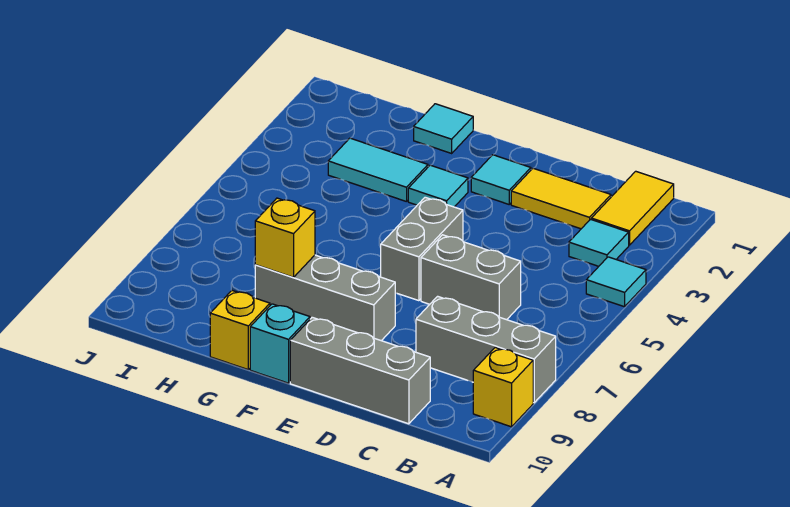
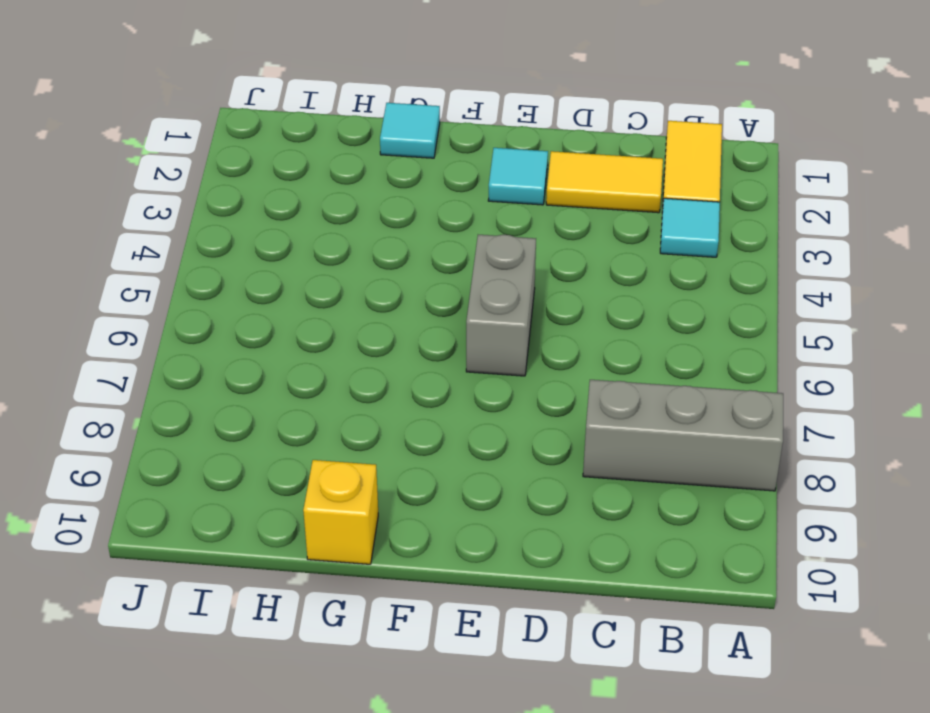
none -> cyan 1x1 tile [586,257,646,307]
none -> yellow 1x1 brick [473,348,533,427]
none -> grey 1x2 brick [421,235,521,320]

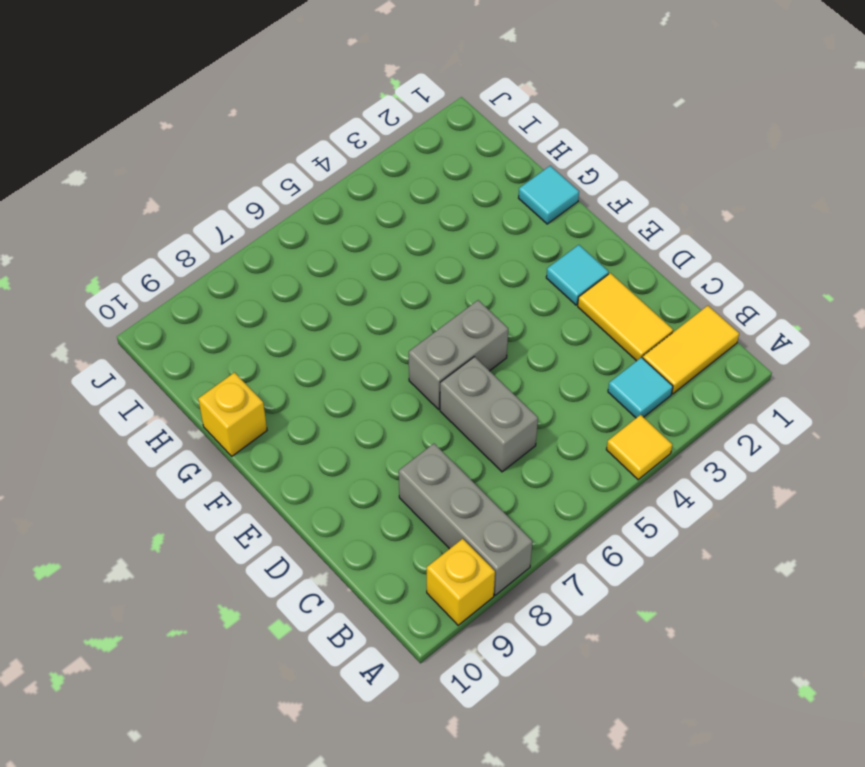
yellow 1x1 tile [606,415,672,480] -> cyan 1x1 tile [586,257,646,307]
none -> grey 1x3 brick [290,317,430,424]
none -> grey 1x3 brick [255,255,395,341]
none -> cyan 1x1 tile [408,165,468,207]

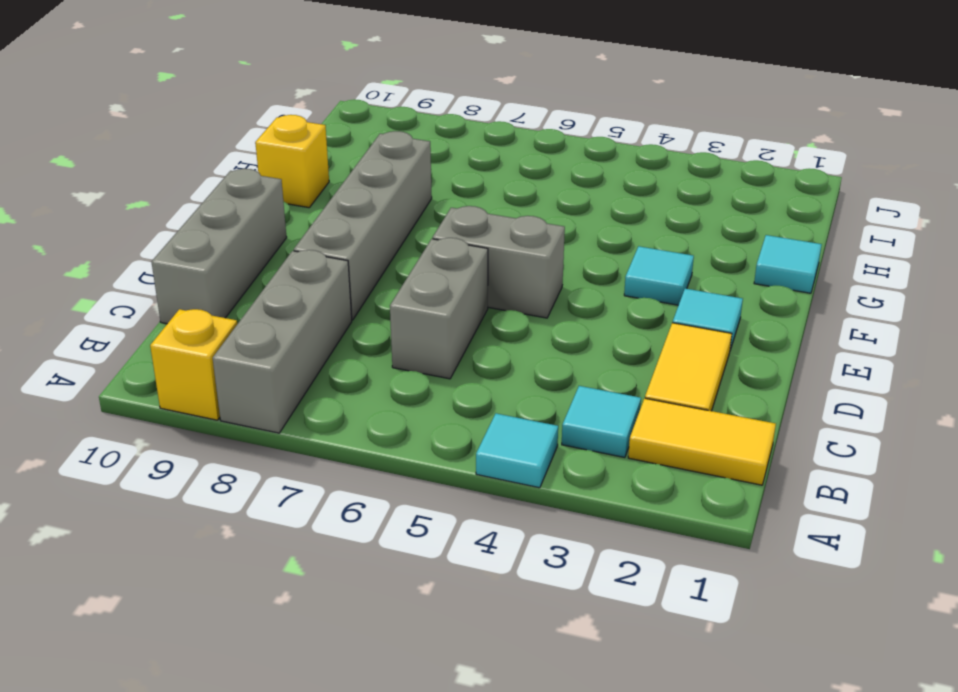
grey 1x4 brick [294,131,432,320] -> grey 1x3 brick [255,255,395,341]
none -> cyan 1x1 brick [250,304,310,383]
none -> cyan 1x2 tile [328,138,428,202]
none -> yellow 1x1 brick [255,198,315,277]

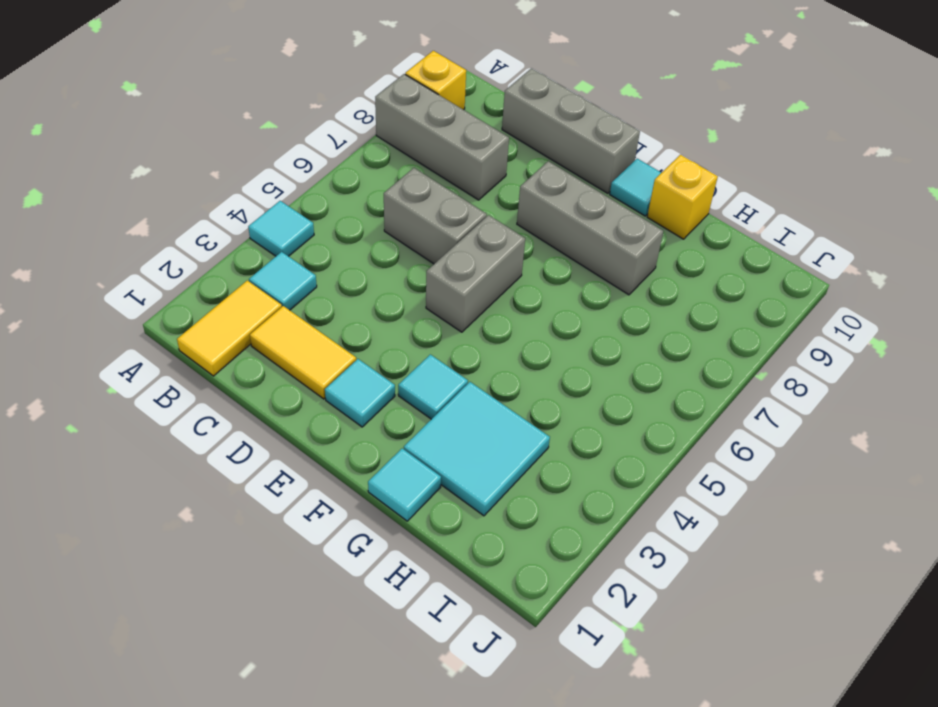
cyan 1x1 tile [610,159,661,216] -> cyan 1x1 brick [250,304,310,383]
cyan 2x2 tile [404,382,550,516] -> cyan 1x2 tile [328,138,428,202]
none -> yellow 1x1 brick [255,198,315,277]

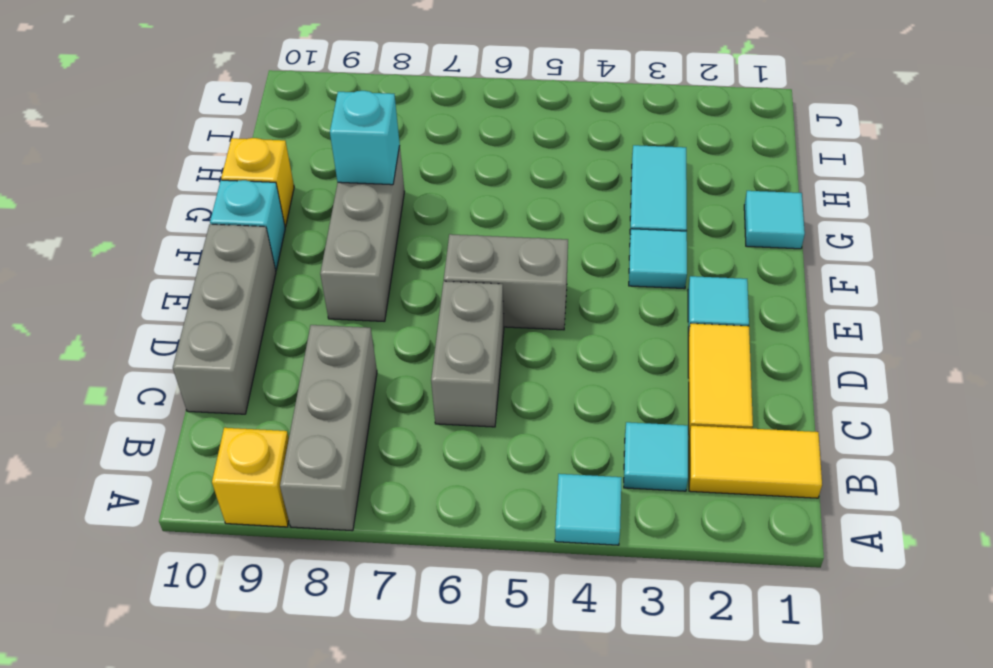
cyan 1x1 brick [330,91,400,185] -> yellow 1x1 brick [255,198,315,277]

